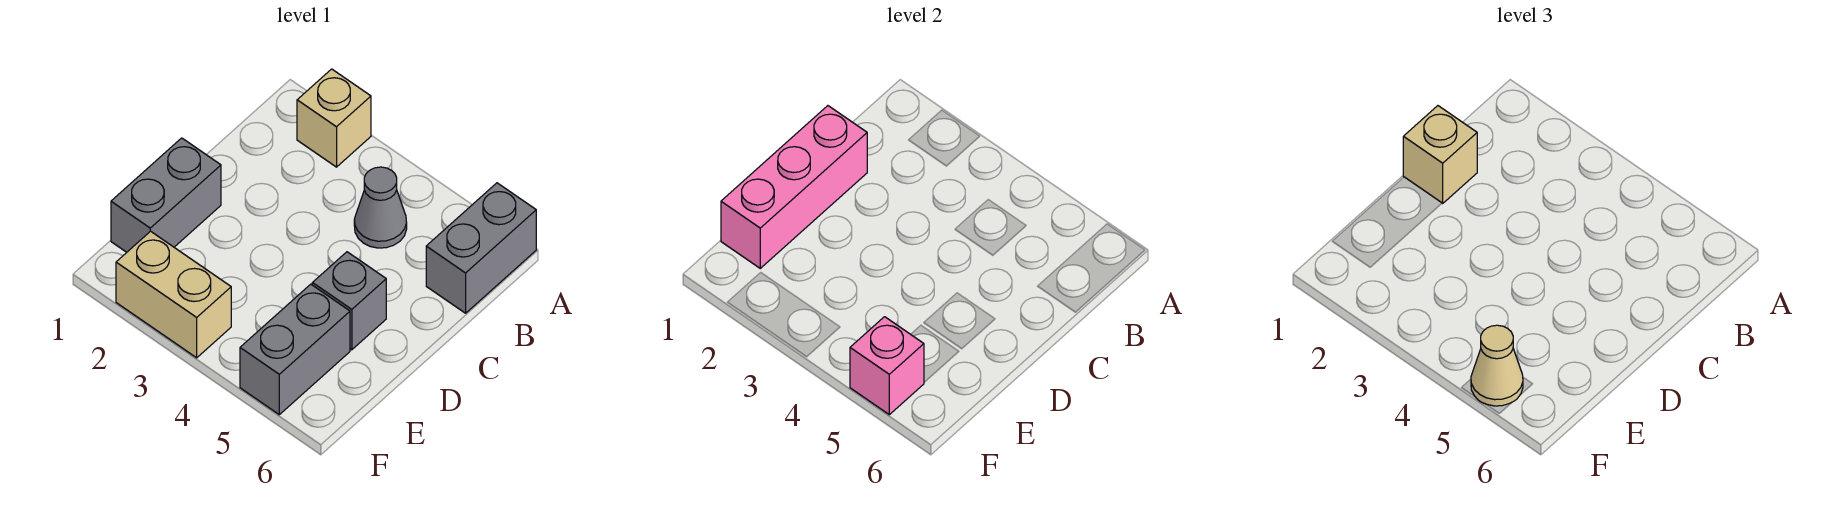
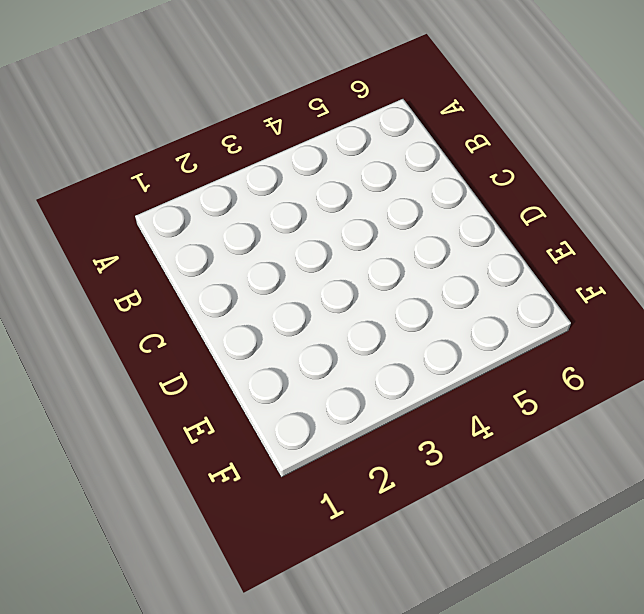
none -> tan 1x1 brick [297,69,371,167]
none -> grey 1x2 brick [426,183,536,313]

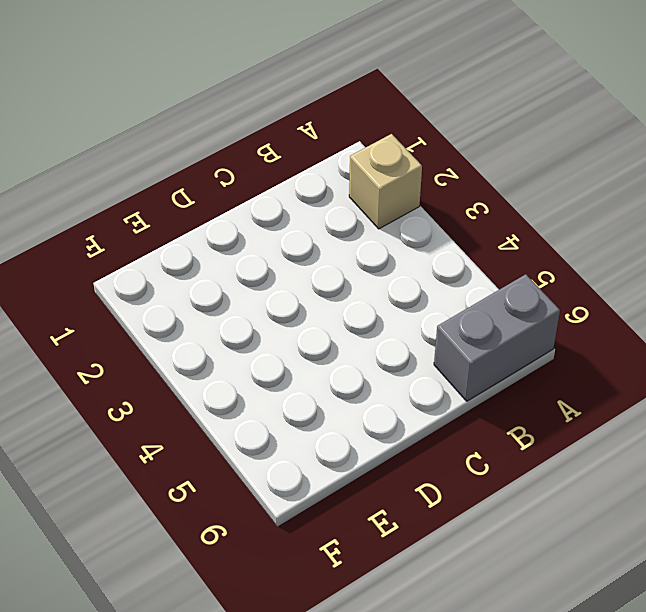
none -> grey 1x1 cone [354,167,407,248]
none -> grey 1x2 brick [111,138,221,252]

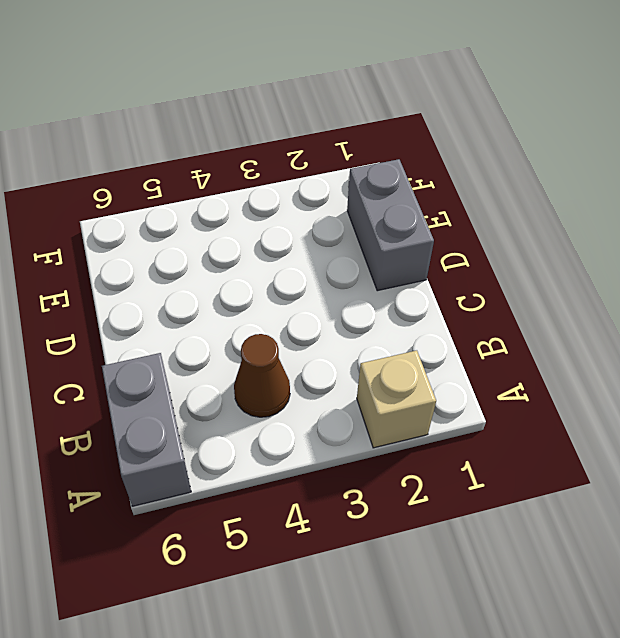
brown 1x1 cone [234,334,290,417] -> grey 1x1 cone [354,167,407,248]
none -> grey 1x1 brick [312,252,386,350]
none -> grey 1x2 brick [240,284,350,415]

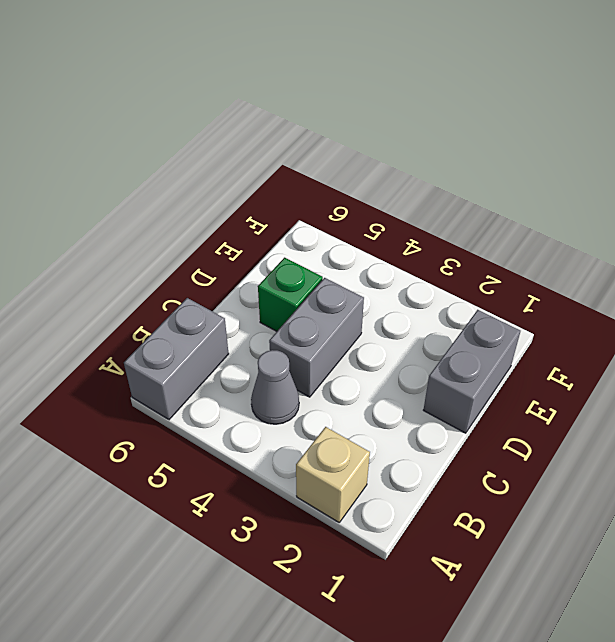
grey 1x2 brick [269,278,364,397] -> grey 1x2 brick moved to [240,284,350,415]
green 1x1 brick [258,258,323,331] -> grey 1x1 brick [312,252,386,350]
none -> tan 1x2 brick [116,231,231,358]
none -> pink 1x3 brick [721,106,867,268]

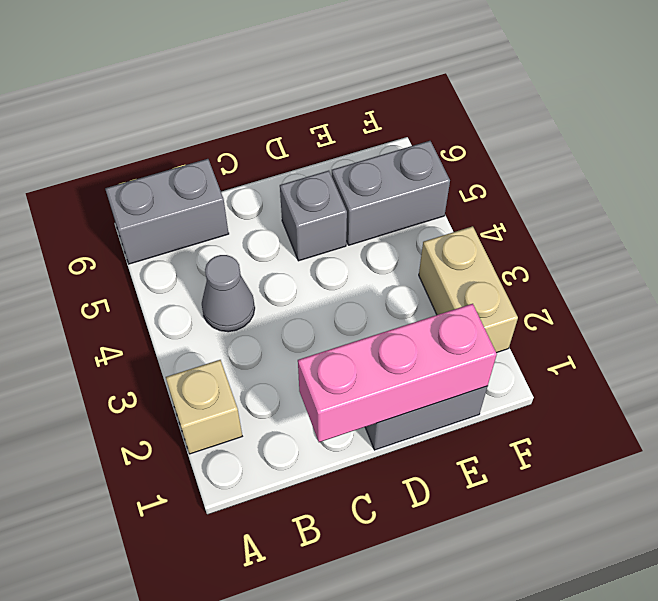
none -> pink 1x1 brick [850,317,924,415]
none -> tan 1x1 brick [1403,106,1477,203]

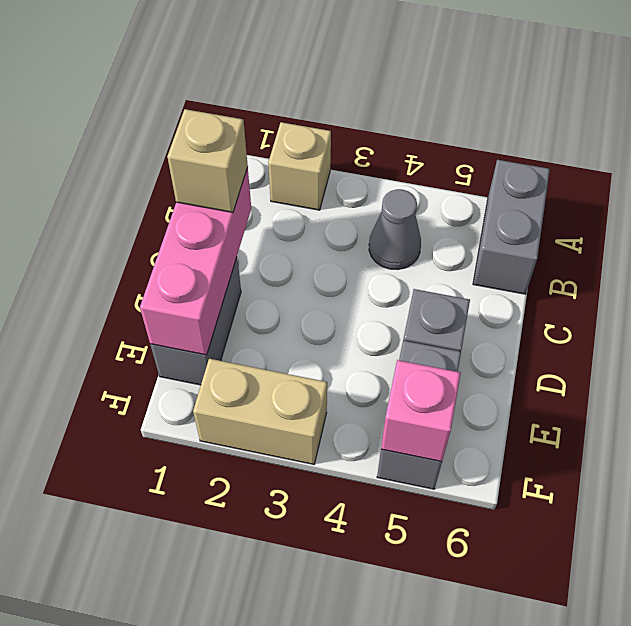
none -> tan 1x1 cone [1471,325,1523,406]

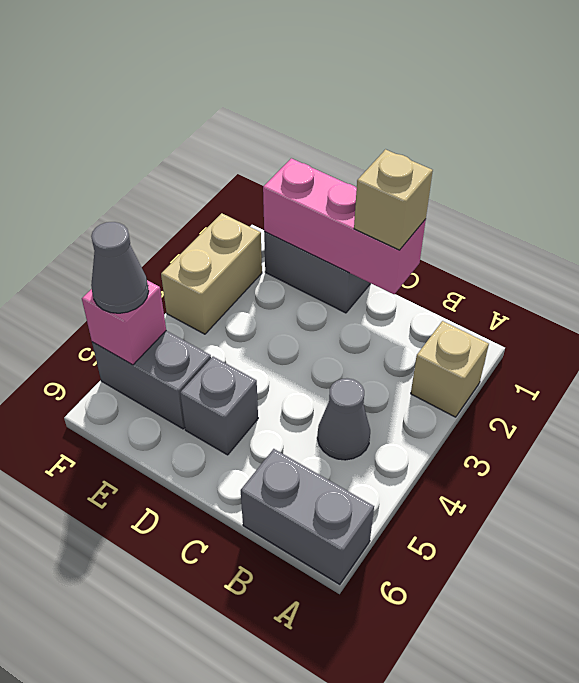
grey 1x1 cone [91,222,149,313] -> tan 1x1 cone [1471,325,1523,406]

